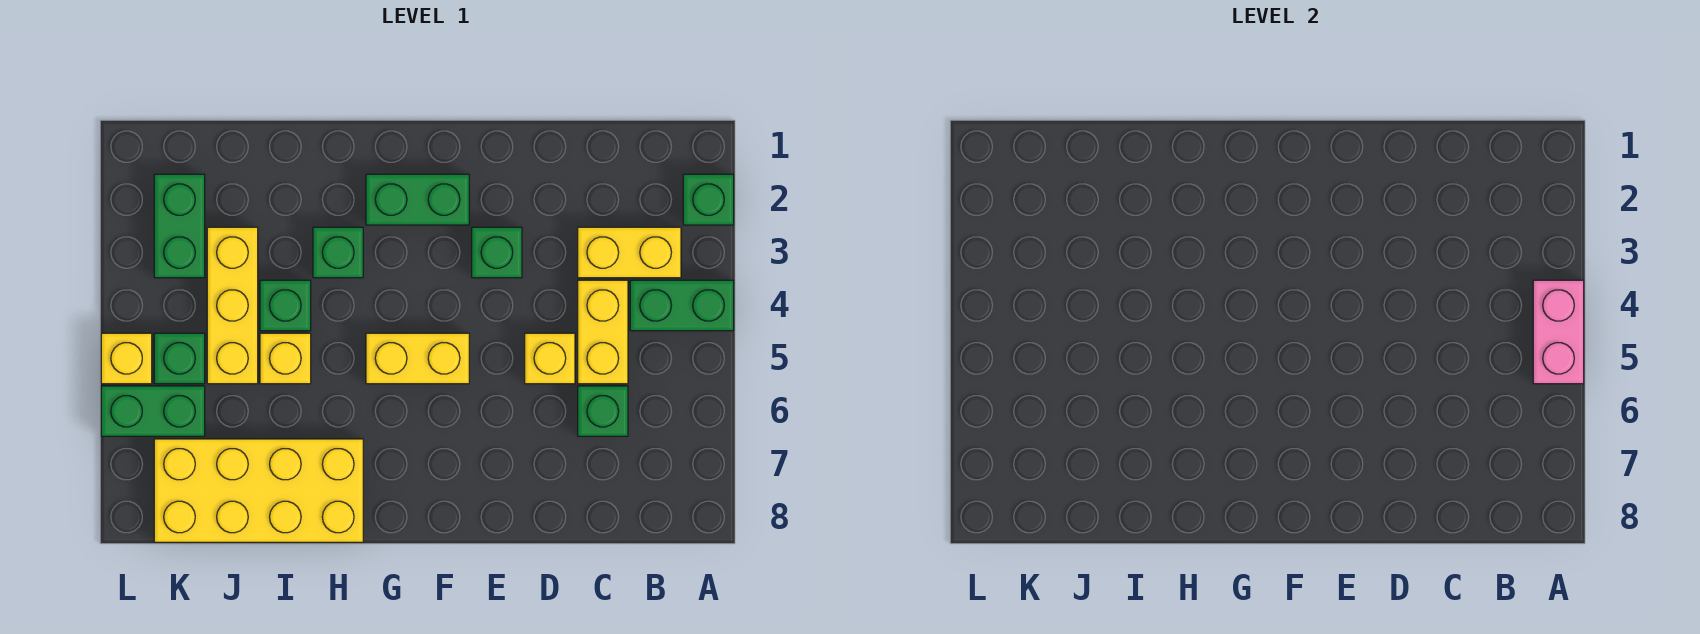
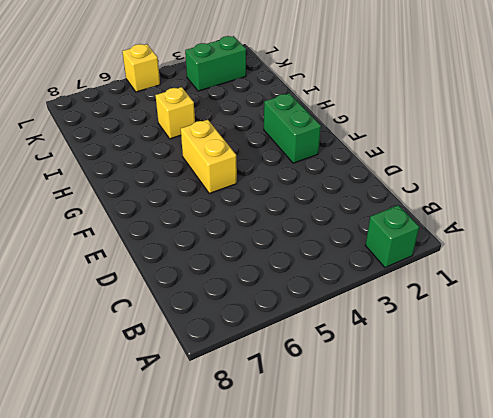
none -> green 1x2 brick [630,280,734,331]
none -> yellow 1x2 brick [578,227,681,278]
none -> yellow 1x2 brick [578,280,628,384]

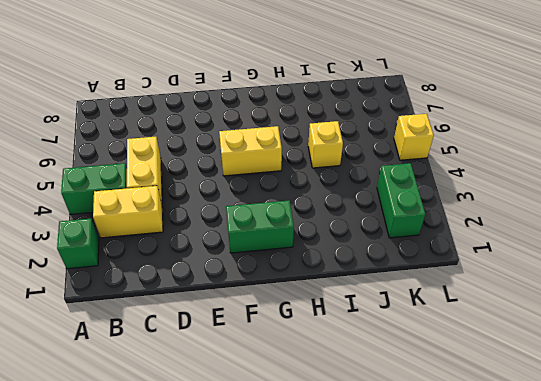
none -> green 1x1 brick [578,386,628,436]
none -> yellow 1x1 brick [525,333,575,384]
none -> green 1x1 brick [472,227,522,278]

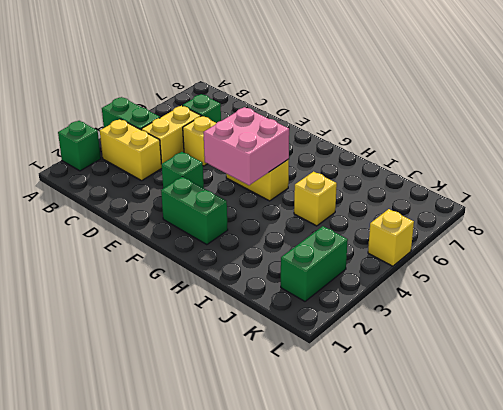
pink 2x2 brick [203,107,289,185] -> none
none -> green 1x1 brick [313,227,363,278]
none -> yellow 2x4 brick [154,439,363,542]
none -> green 1x1 brick [260,280,311,331]

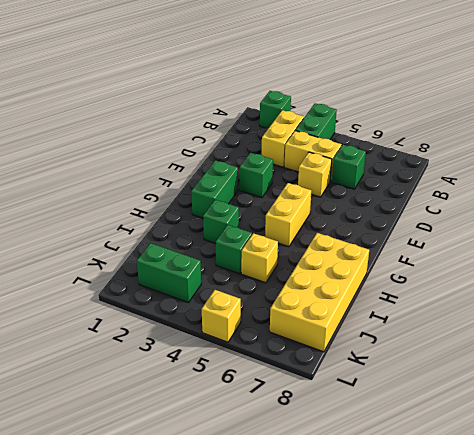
none -> yellow 1x3 brick [207,227,258,384]
none -> green 1x1 brick [154,333,205,384]
none -> green 1x2 brick [101,386,205,436]

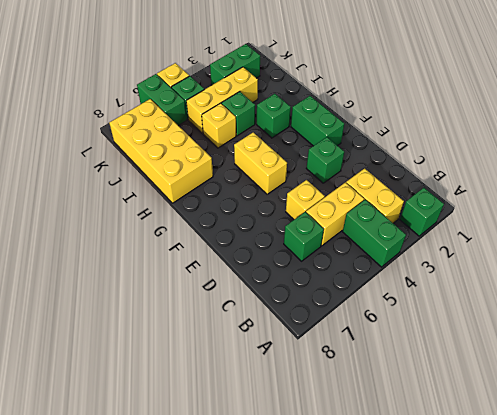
none -> pink 1x2 brick [1533,280,1584,384]

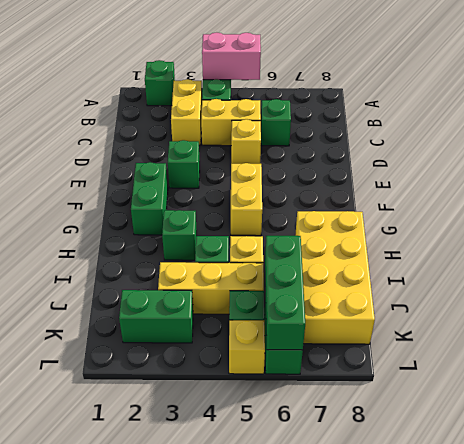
green 1x3 brick [265,236,305,350] -> none

